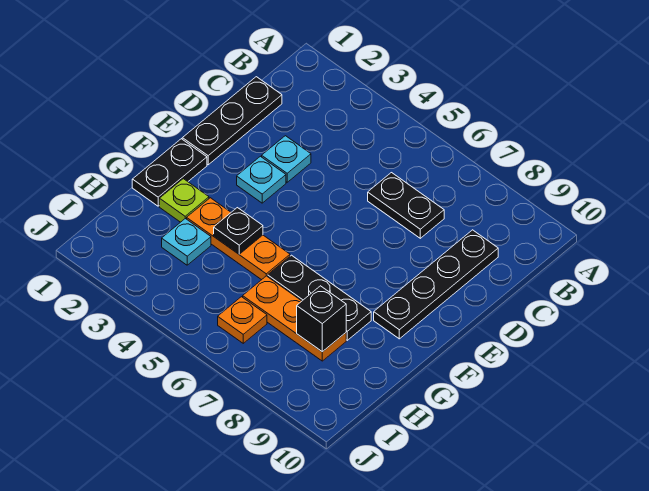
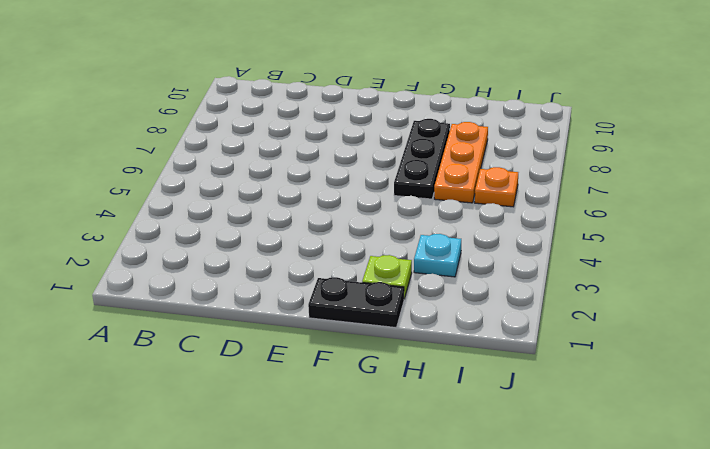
none -> black 1x3 plate [182,77,282,165]
none -> black 1x2 plate [368,173,444,238]
none -> black 1x4 plate [374,230,498,339]

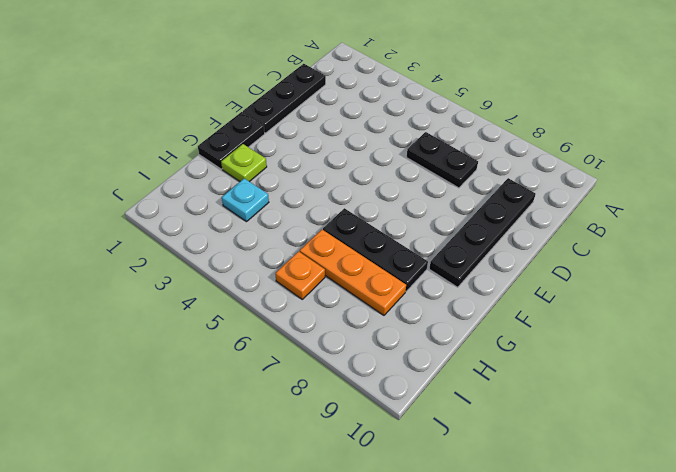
none -> cyan 1x1 plate [262,136,311,182]
none -> cyan 1x1 plate [237,156,286,203]
none -> orange 1x3 plate [187,198,290,280]

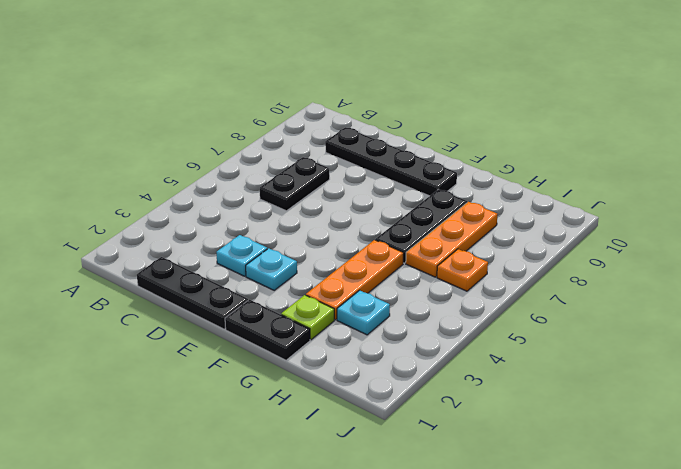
none -> black 1x1 plate [214,208,263,254]
none -> black 1x1 brick [297,286,346,352]

